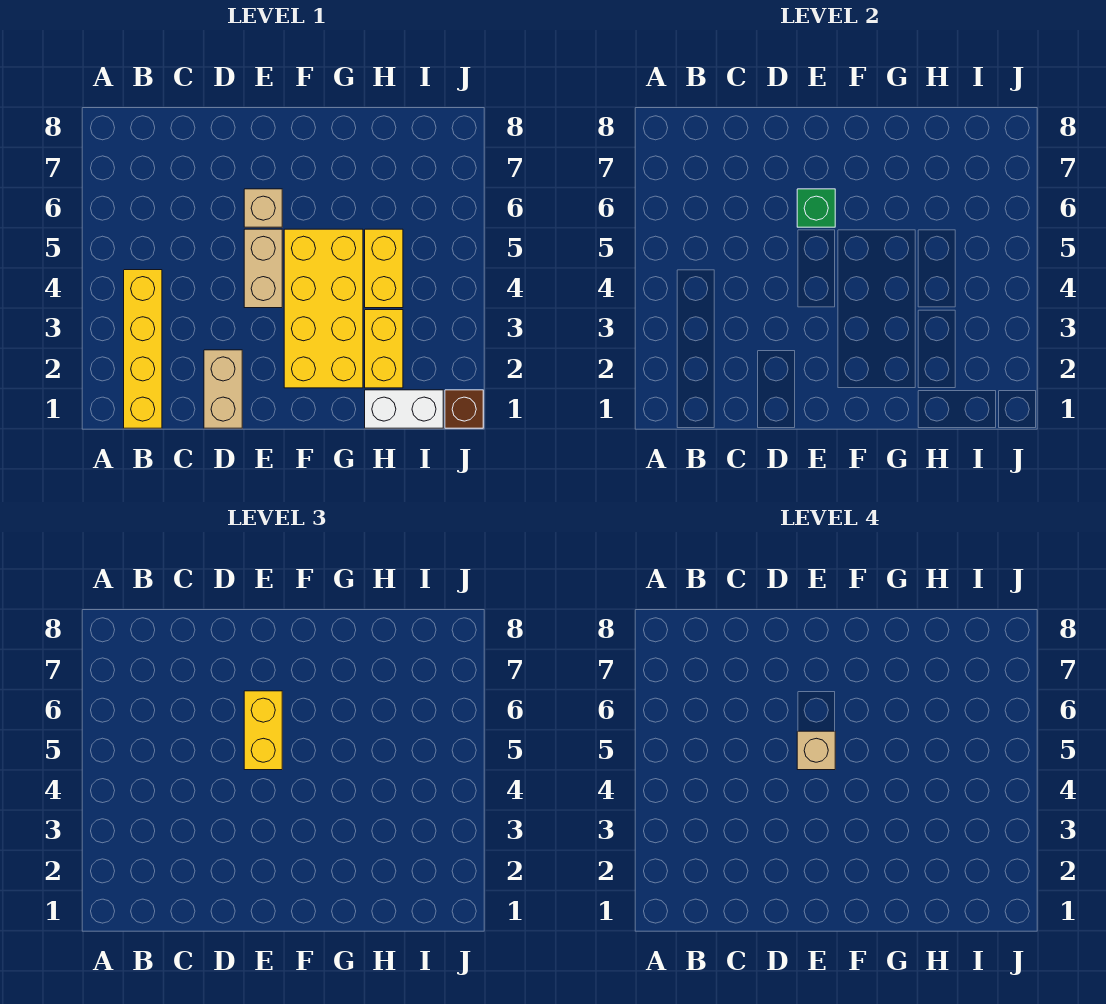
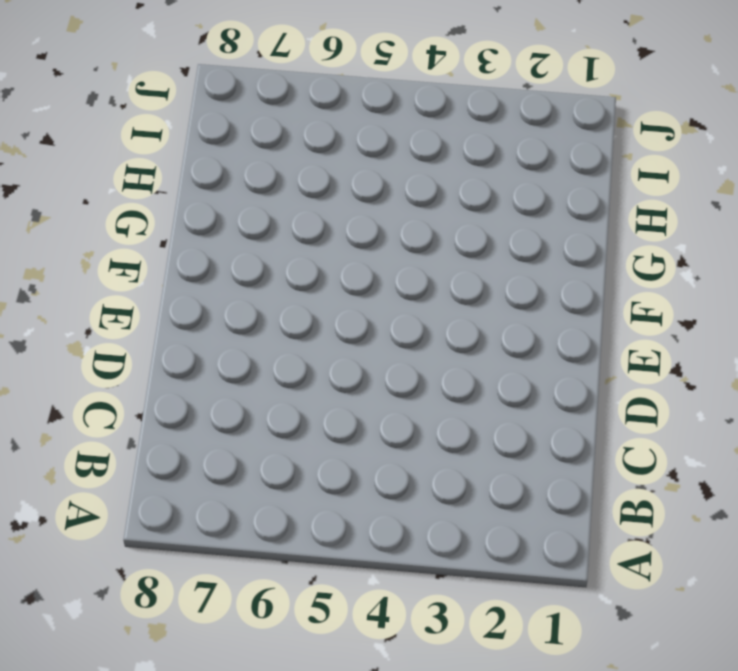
none -> yellow 1x4 brick [124,270,162,428]
none -> tan 1x2 brick [204,350,242,428]
none -> tan 1x2 brick [244,229,282,308]

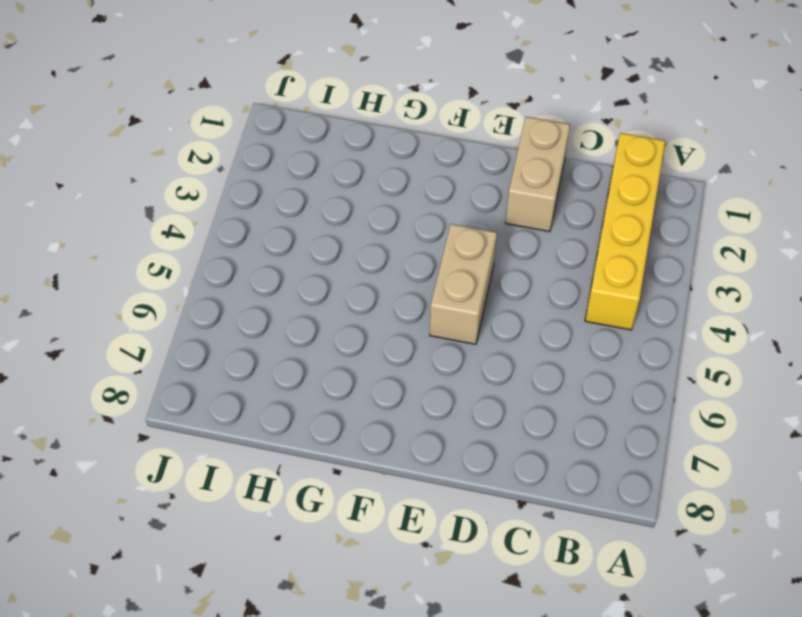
none -> tan 1x1 brick [244,189,282,227]
none -> yellow 2x4 brick [284,229,363,388]
none -> white 1x2 brick [365,390,443,428]

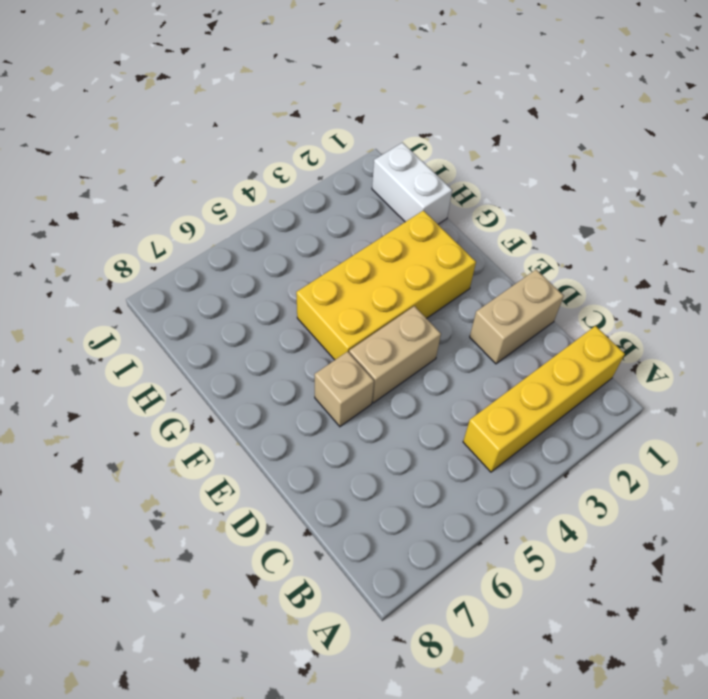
none -> yellow 1x2 brick [365,310,403,388]
none -> yellow 1x2 brick [365,229,403,308]
none -> brown 1x1 brick [445,390,483,428]

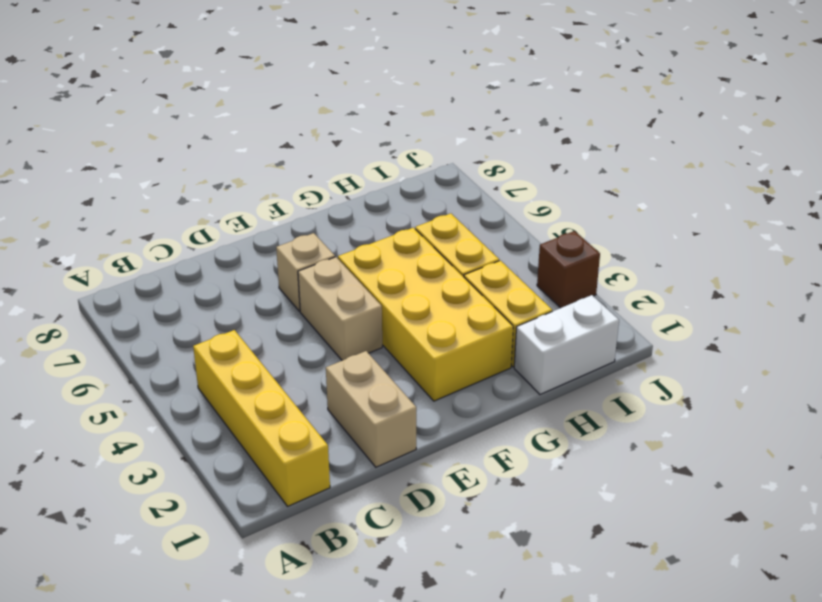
brown 1x1 brick [537,231,600,308] -> brown 1x1 brick moved to [445,390,483,428]
none -> green 1x1 brick [797,189,835,227]
none -> yellow 1x2 brick [244,691,282,770]
none -> tan 1x1 brick [797,731,835,770]

